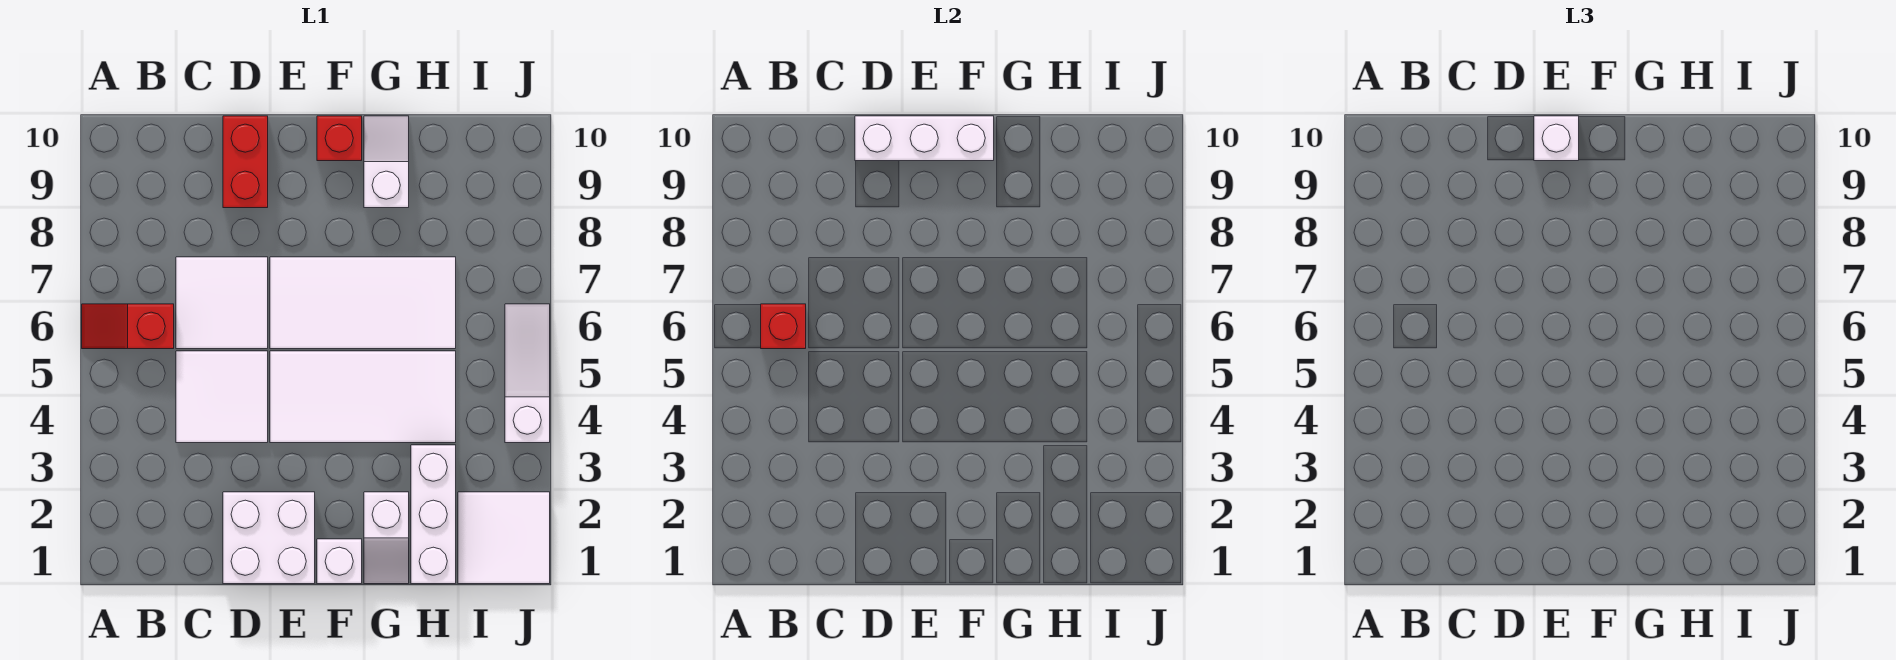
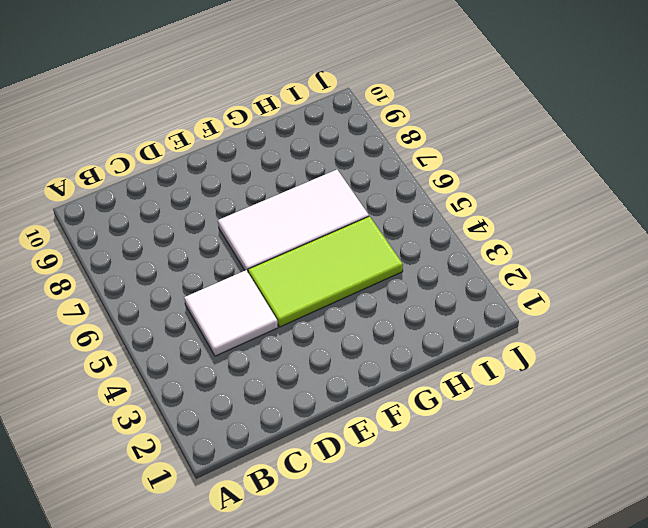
lime 2x4 tile [248,216,403,327] -> white 2x4 tile [270,351,456,443]
none -> red 1x2 slope [82,304,174,349]
none -> white 2x2 tile [176,257,268,349]
none -> white 2x2 brick [223,492,315,584]

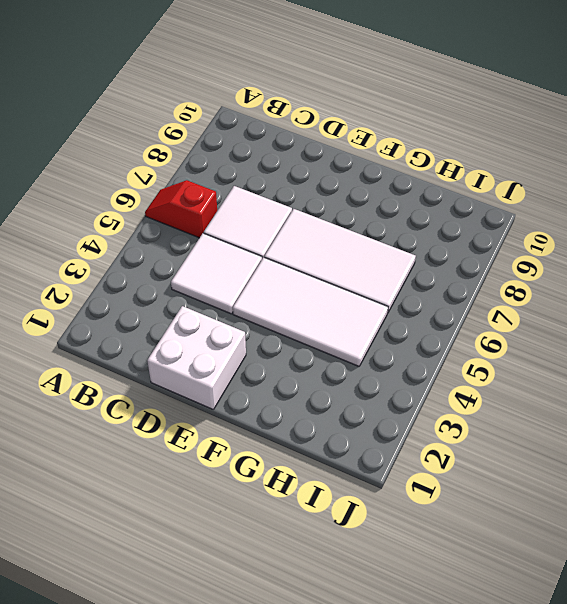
none -> red 1x2 brick [223,116,268,208]
none -> white 1x1 brick [317,539,362,584]
none -> red 1x1 brick [317,116,362,161]

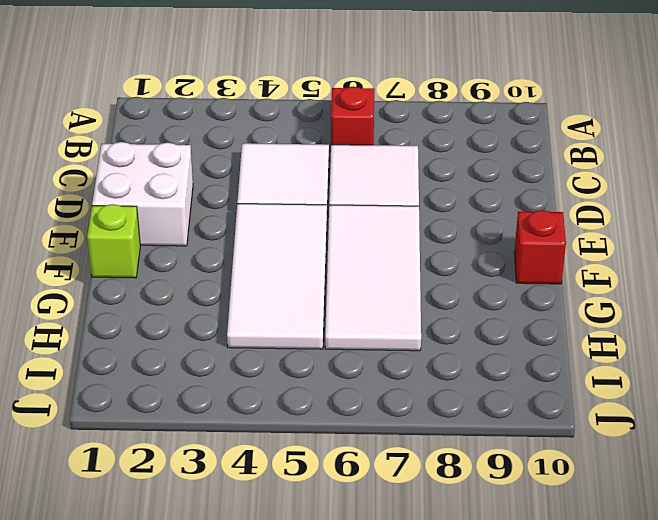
lime 1x1 brick [87,204,140,278] -> white 1x1 brick [317,539,362,584]
none -> red 1x2 brick [223,116,268,208]
none -> white 1x2 slope [364,492,409,584]
none -> white 1x2 slope [364,116,409,208]

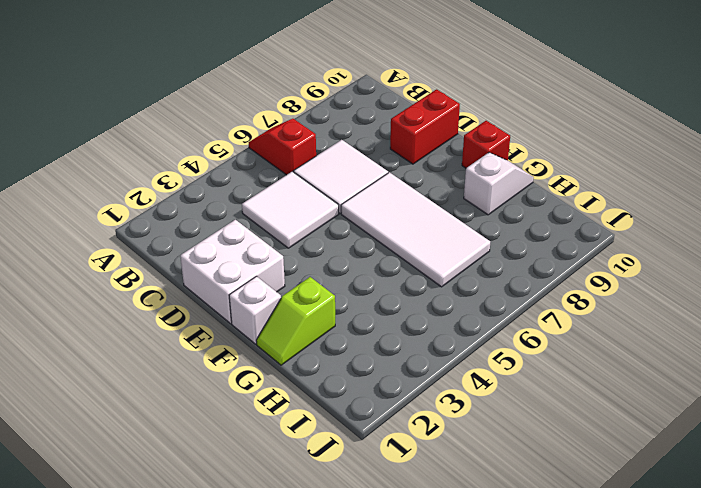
lime 1x2 slope [256,277,335,365] -> white 1x2 slope [364,492,409,584]
none -> white 2x4 tile [270,351,456,443]
none -> white 1x3 brick [411,445,456,584]
none -> white 2x2 tile [458,492,550,584]

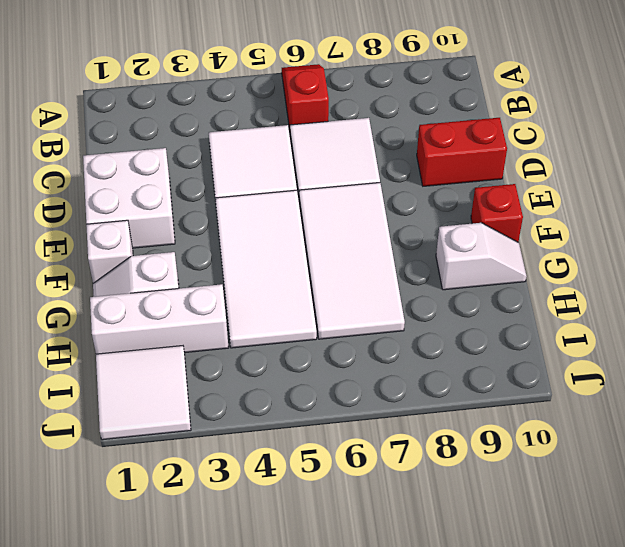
none -> white 1x3 slope [505,304,550,443]
none -> red 1x1 brick [761,304,806,349]
none -> white 1x3 brick [855,116,994,161]

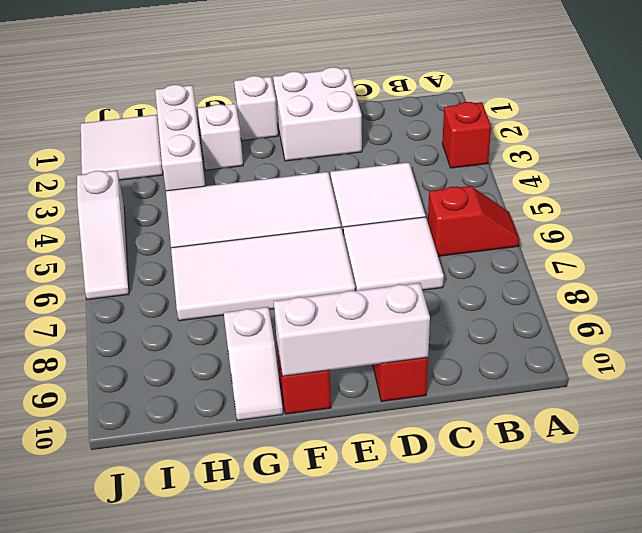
red 1x1 brick [442,102,491,168] -> red 1x1 brick moved to [761,304,806,349]
none -> white 1x1 brick [1534,116,1579,161]

